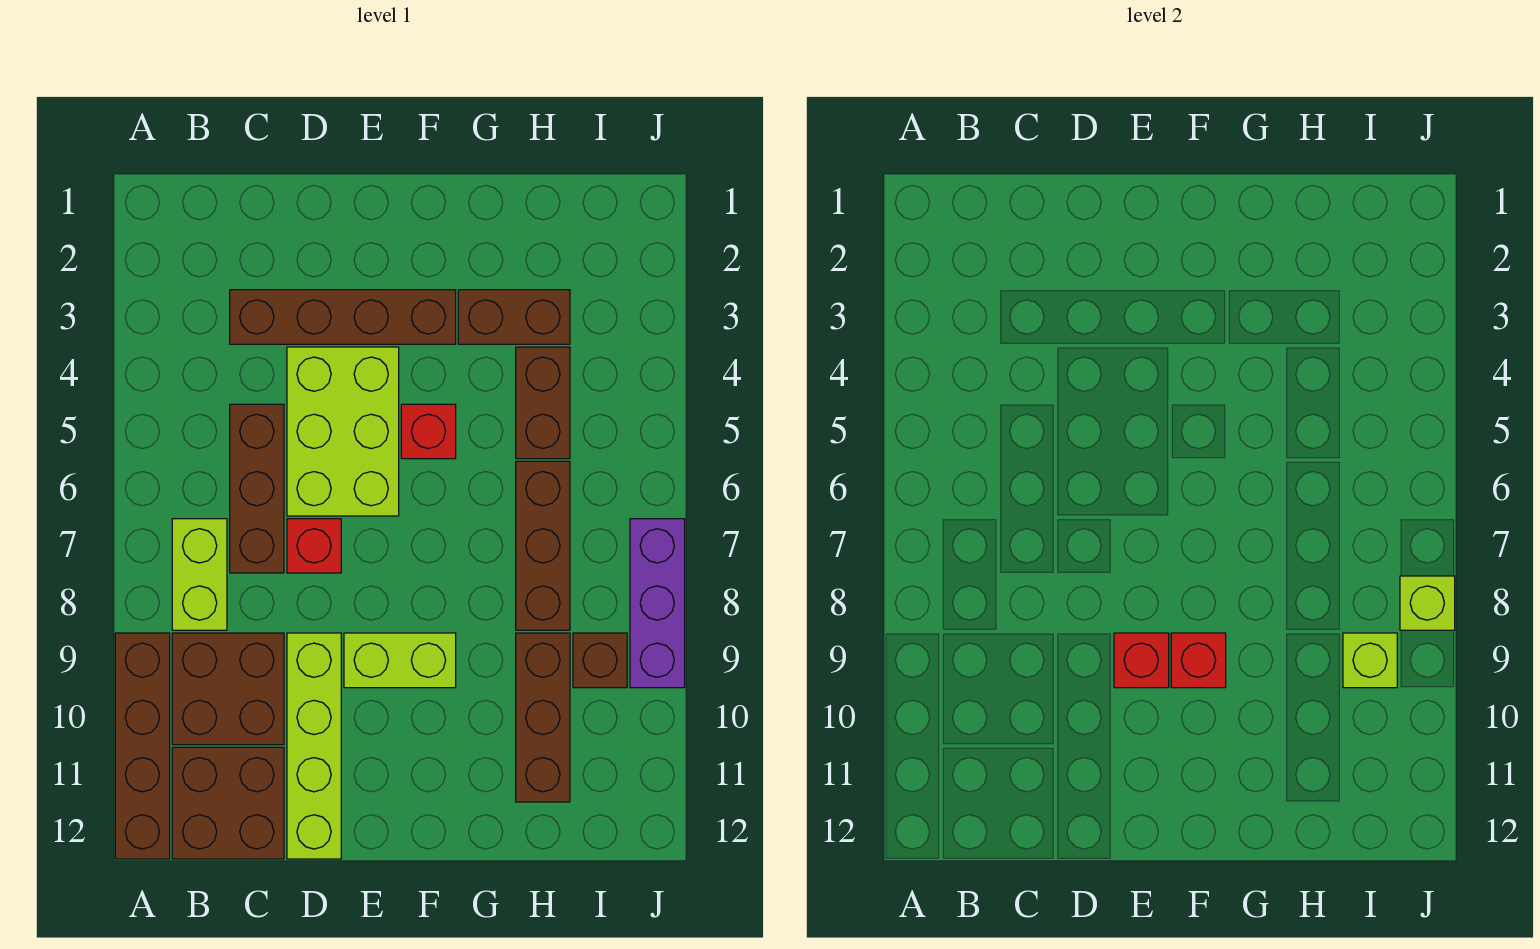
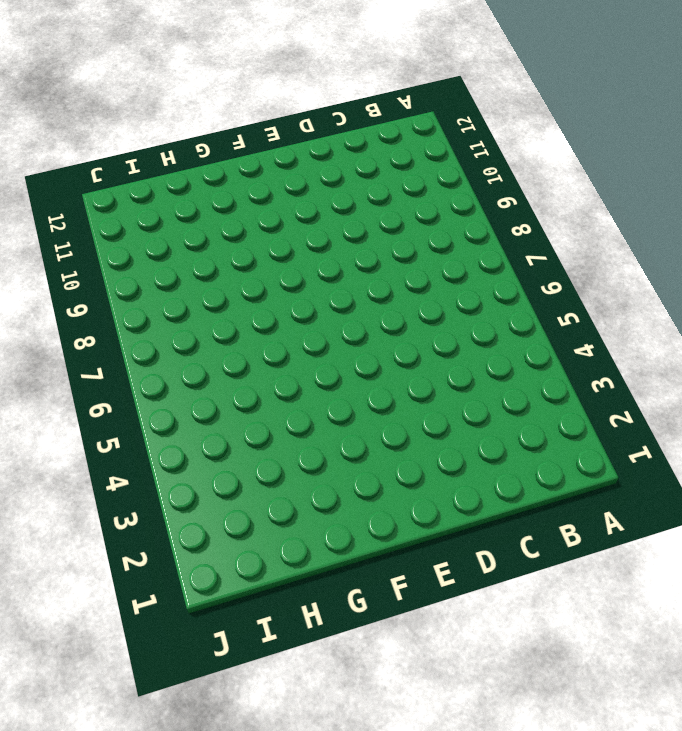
none -> brown 1x4 brick [115,633,170,859]
none -> lime 1x2 brick [172,519,227,630]
none -> brown 2x2 brick [172,633,284,745]

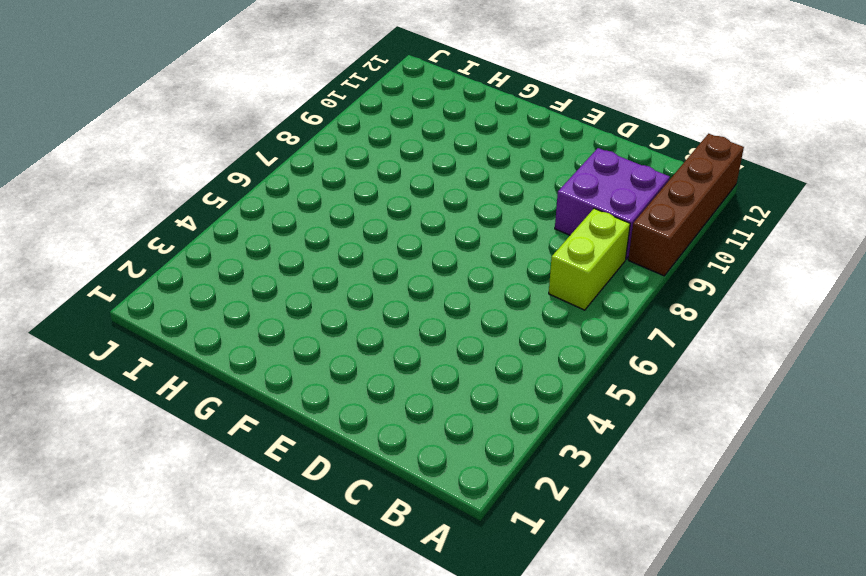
purple 2x2 brick [555,148,670,259] -> brown 2x2 brick [172,633,284,745]
none -> brown 2x2 brick [172,747,284,859]
none -> brown 1x4 brick [230,290,456,344]
none -> brown 1x3 brick [230,404,284,573]

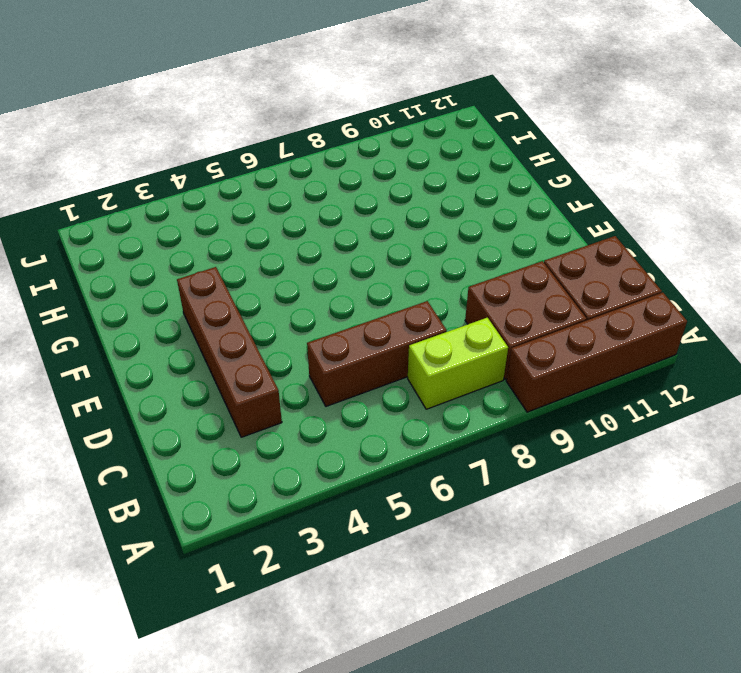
none -> lime 2x3 brick [287,347,399,516]
none -> red 1x1 brick [287,519,341,573]
none -> lime 1x4 brick [287,633,341,859]

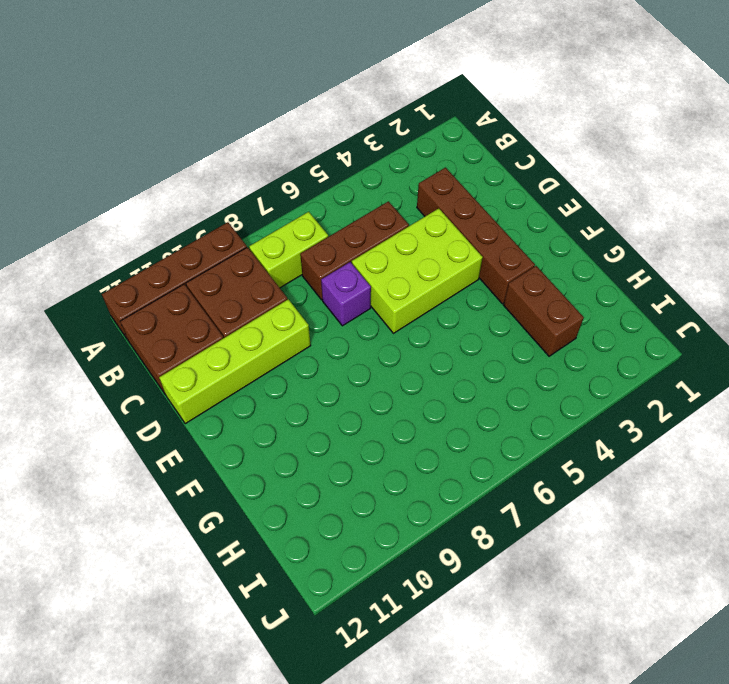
purple 1x1 brick [321,262,371,326] -> red 1x1 brick [287,519,341,573]
none -> lime 1x2 brick [344,633,456,688]
none -> red 1x1 brick [401,404,456,459]
none -> brown 1x2 brick [516,347,570,459]

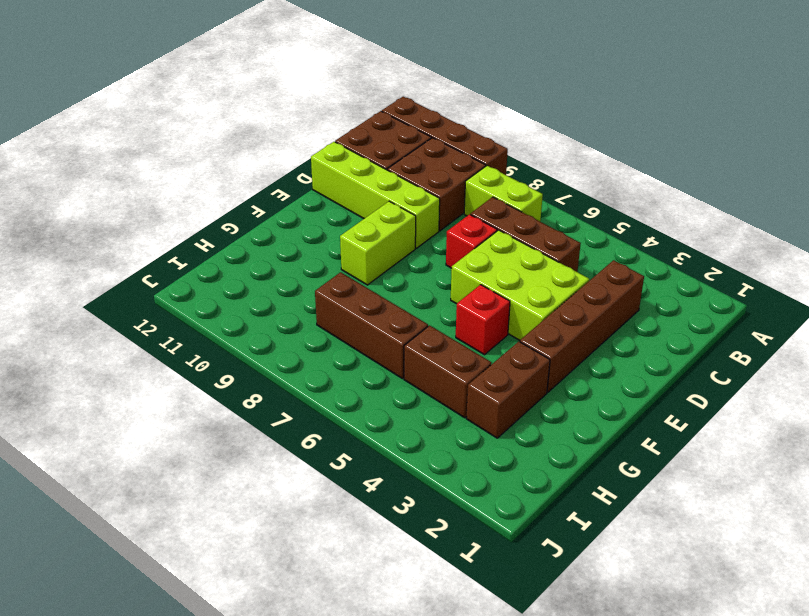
none -> brown 1x3 brick [516,633,570,802]
none -> brown 1x1 brick [573,633,627,688]
none -> purple 1x3 brick [630,519,685,688]

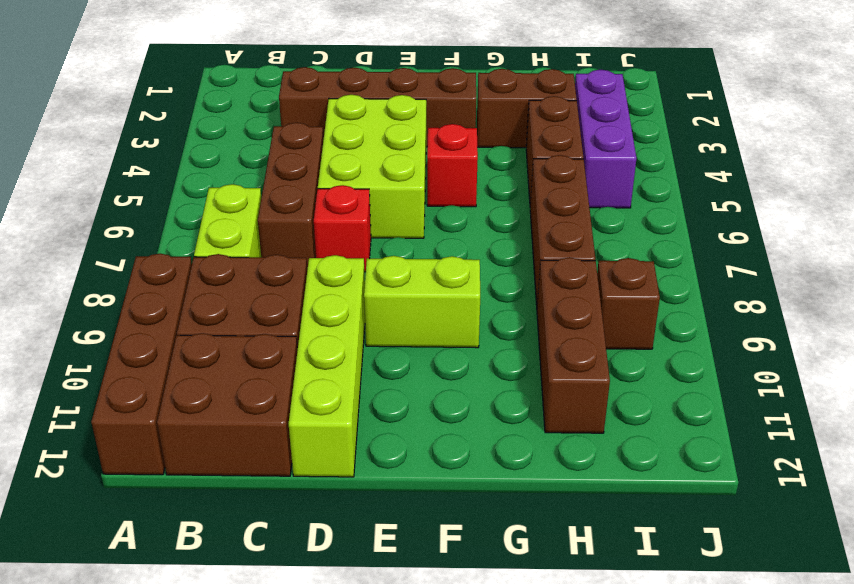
purple 1x3 brick [575,70,637,208] -> purple 1x3 brick moved to [630,519,685,688]
none -> red 1x1 brick [1114,633,1169,688]
none -> red 1x1 brick [1171,633,1226,688]
none -> lime 1x1 brick [1343,633,1397,688]

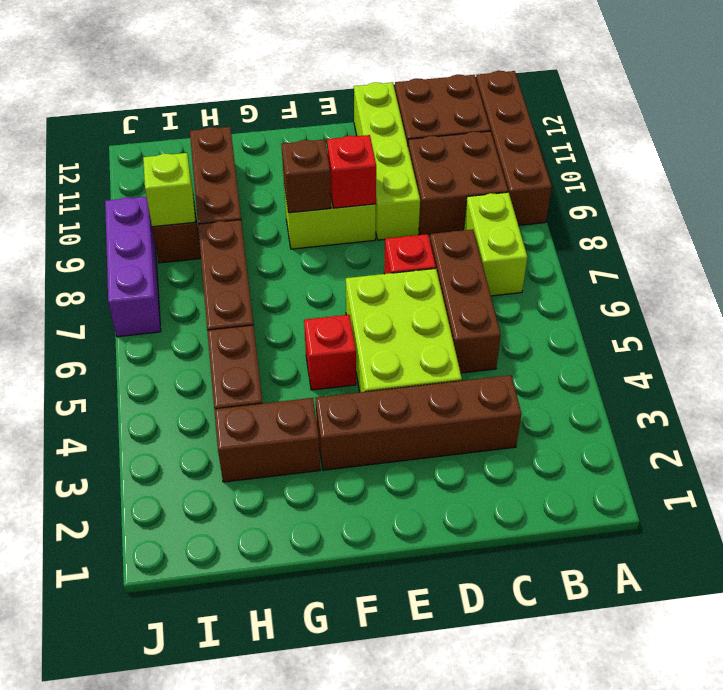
brown 1x1 brick [281,139,331,213] -> red 1x1 brick [1171,633,1226,688]
none -> lime 1x1 brick [1400,576,1455,630]

